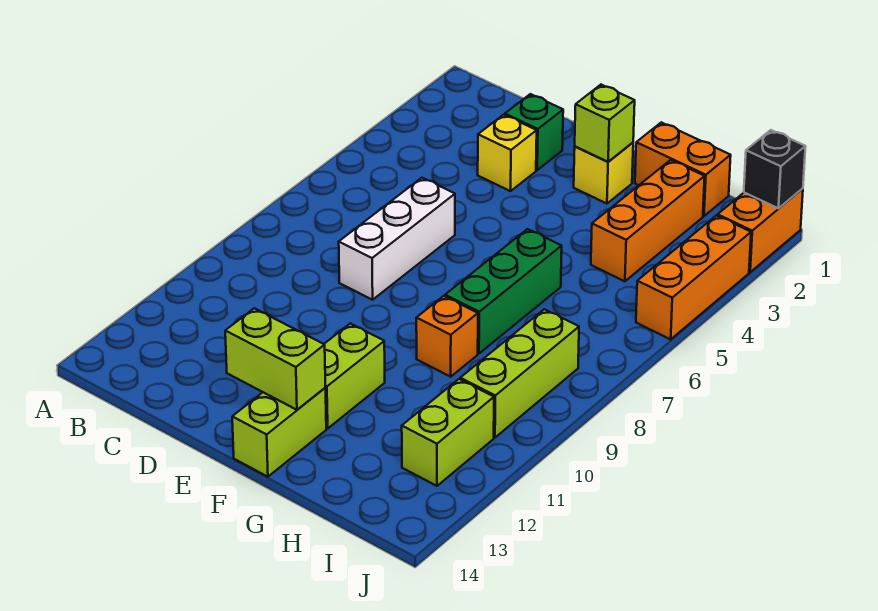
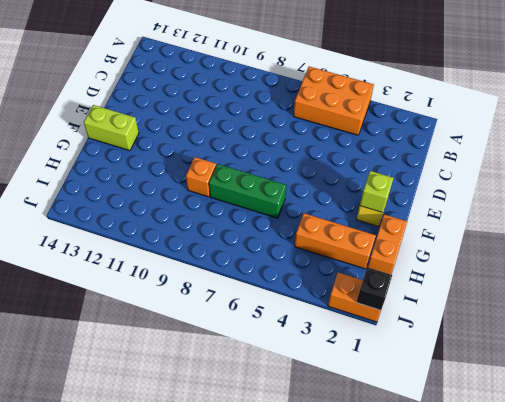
orange 2x3 brick [294,67,374,135] -> none
none -> green 1x1 brick [505,94,563,170]
none -> yellow 1x1 brick [478,115,537,191]
none -> white 1x3 brick [339,178,455,300]

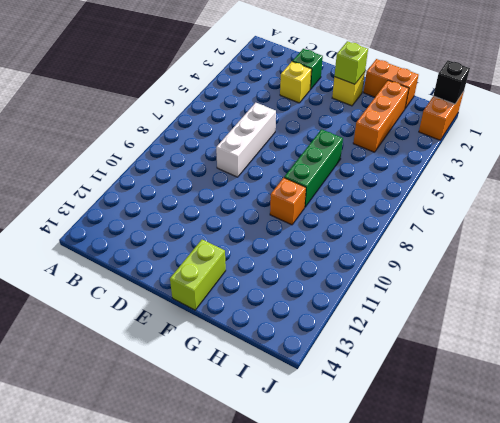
none -> lime 1x2 brick [324,323,385,428]
none -> lime 1x3 brick [460,309,579,438]
none -> lime 1x2 brick [402,379,494,486]

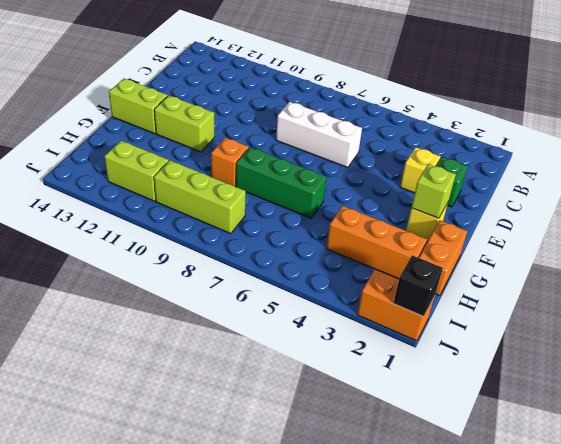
none -> orange 1x3 brick [636,215,751,339]
none -> lime 1x2 brick [225,308,325,410]

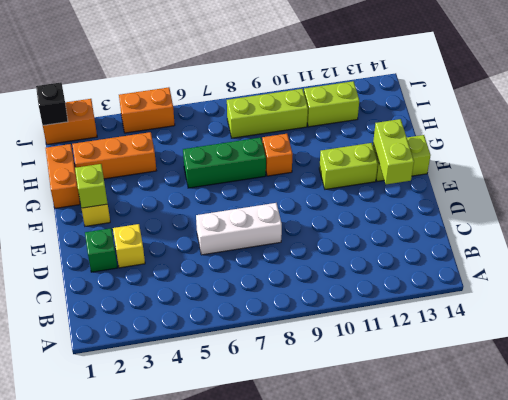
orange 1x2 brick [119,87,175,133] -> orange 1x3 brick [636,215,751,339]

